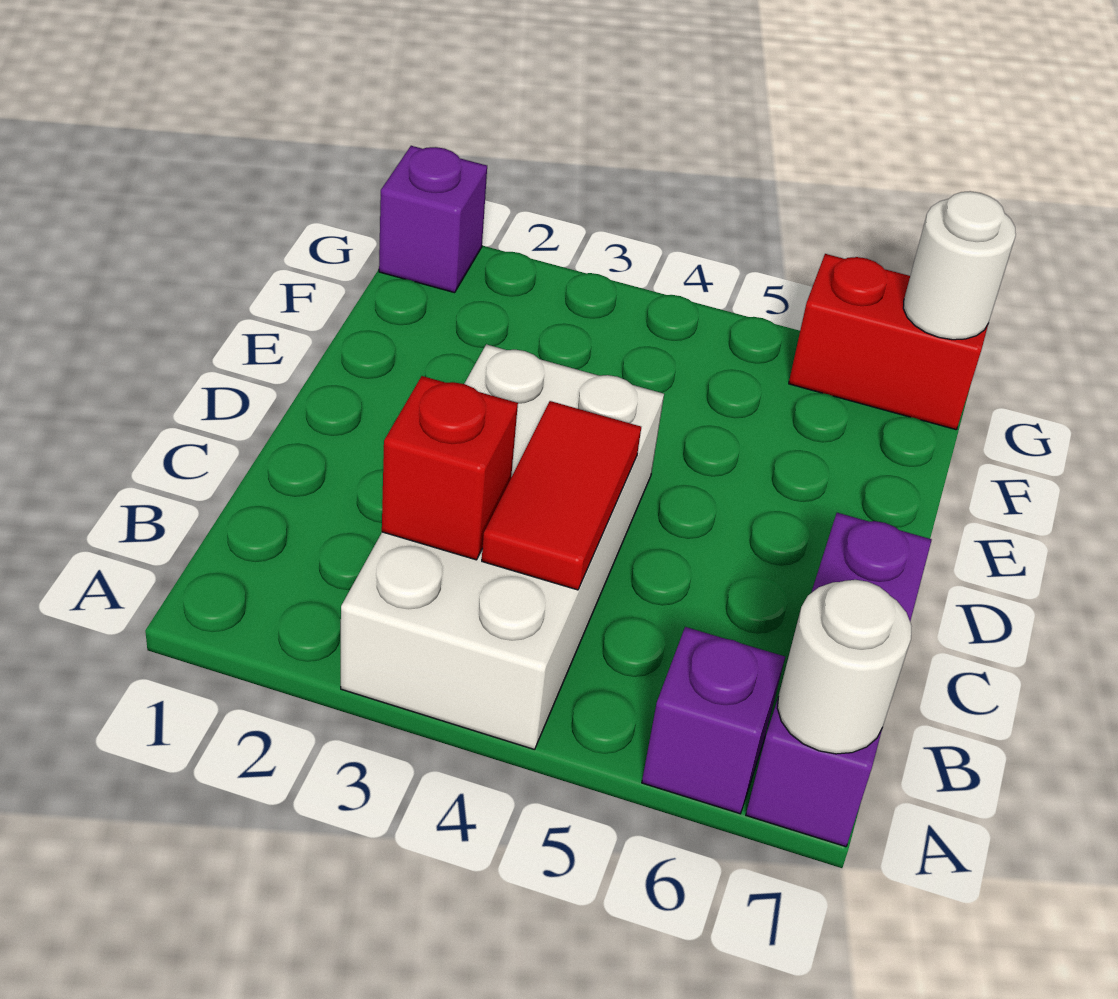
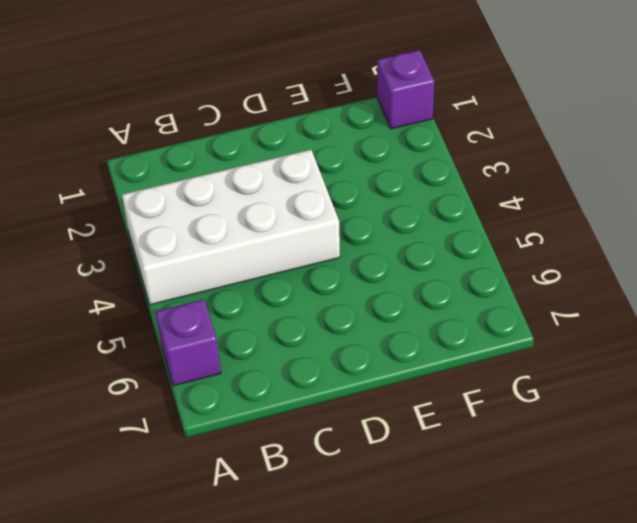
none -> purple 1x3 brick [746,513,932,847]
none -> red 1x2 brick [789,254,988,430]

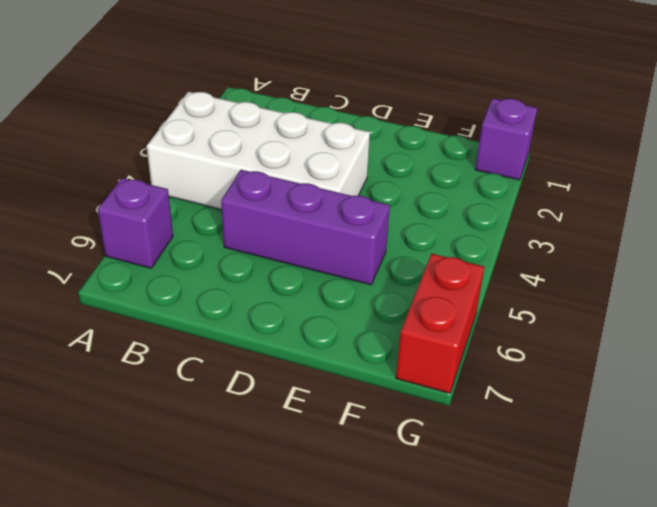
purple 1x3 brick [221,170,390,285] -> purple 1x3 brick moved to [746,513,932,847]
none -> white 1x1 round brick [777,580,912,754]
none -> red 1x1 brick [382,376,518,560]

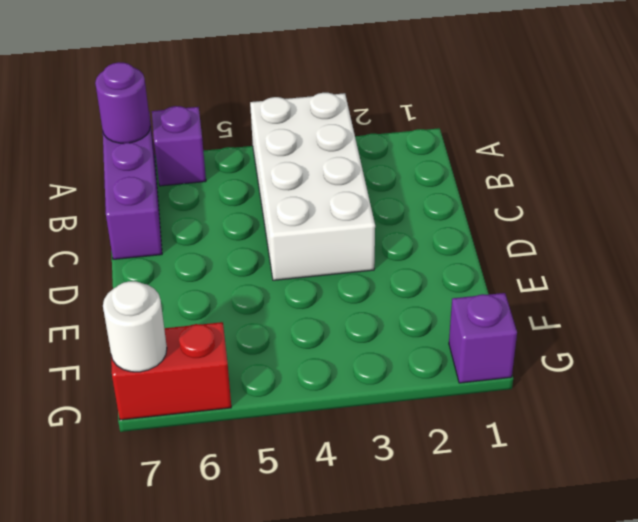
purple 1x1 round brick [95,62,150,143] -> white 1x1 round brick [777,580,912,754]
none -> red 1x1 brick [382,376,518,560]
none -> red 1x2 tile [482,401,641,590]

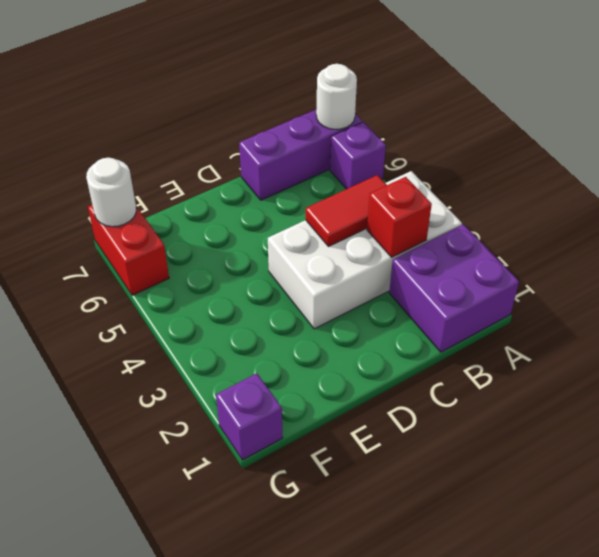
purple 2x2 brick [389,224,519,352] -> none

